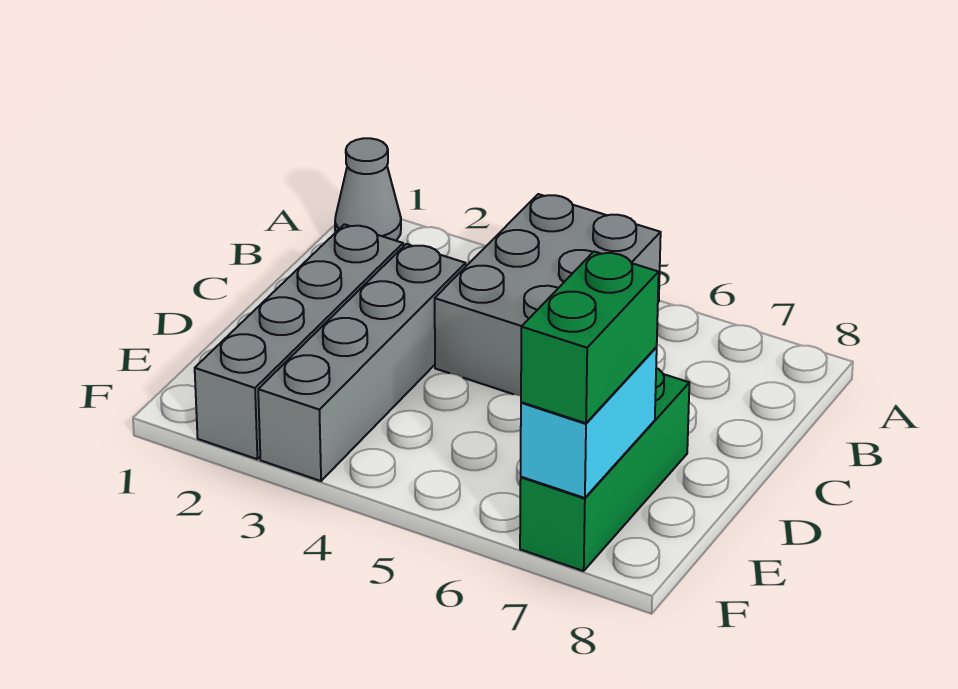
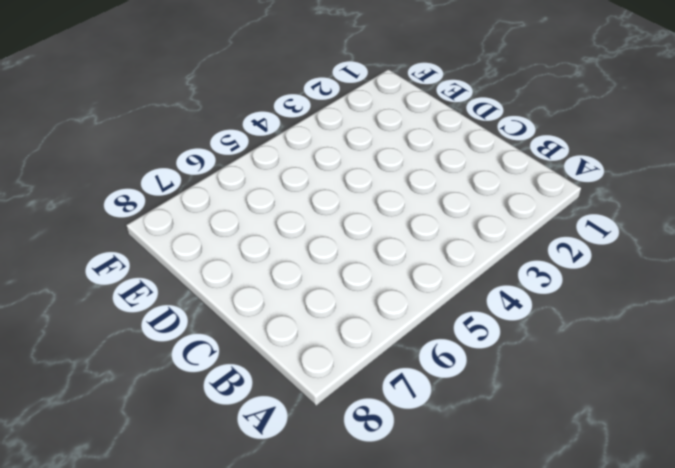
none -> grey 1x1 cone [335,138,401,241]
none -> grey 2x3 brick [435,194,661,396]

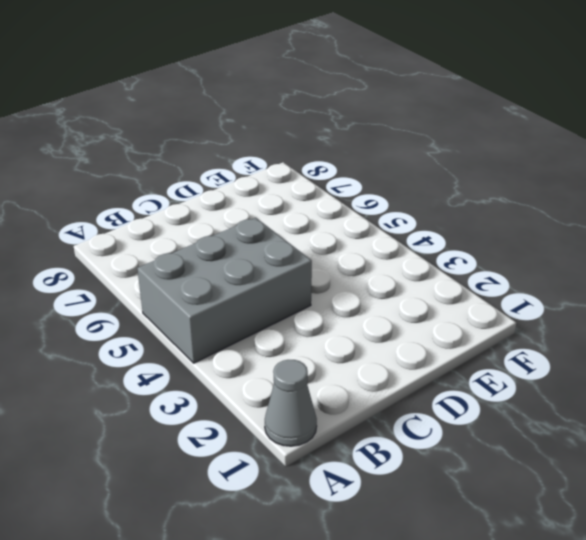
none -> grey 1x4 brick [195,224,403,459]
none -> grey 1x4 brick [258,244,466,481]

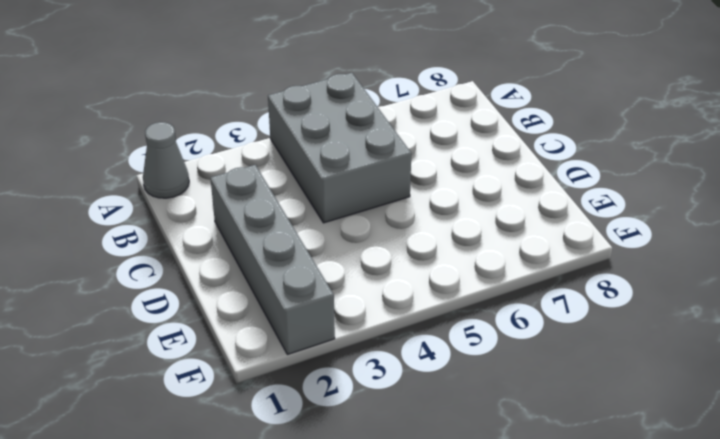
none -> grey 1x4 brick [258,244,466,481]
none -> green 1x3 brick [520,368,689,571]

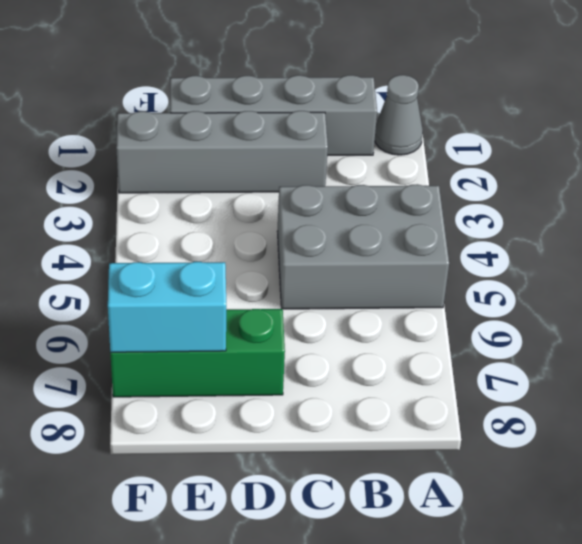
grey 1x4 brick [170,75,377,156] -> grey 1x4 brick moved to [258,244,466,481]
none -> green 1x2 brick [521,252,659,423]

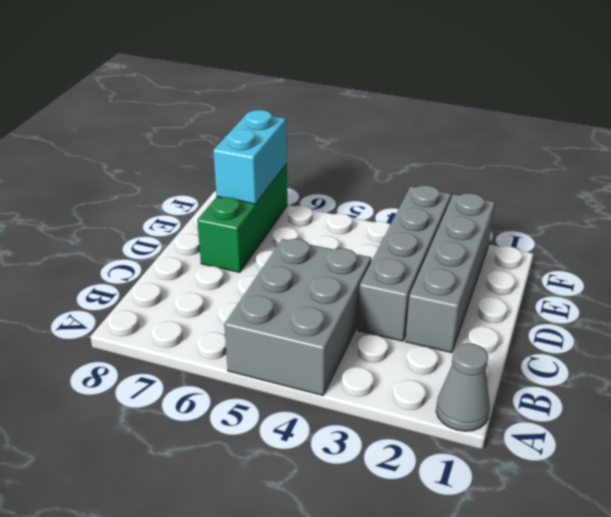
none -> green 1x2 brick [521,252,659,423]

